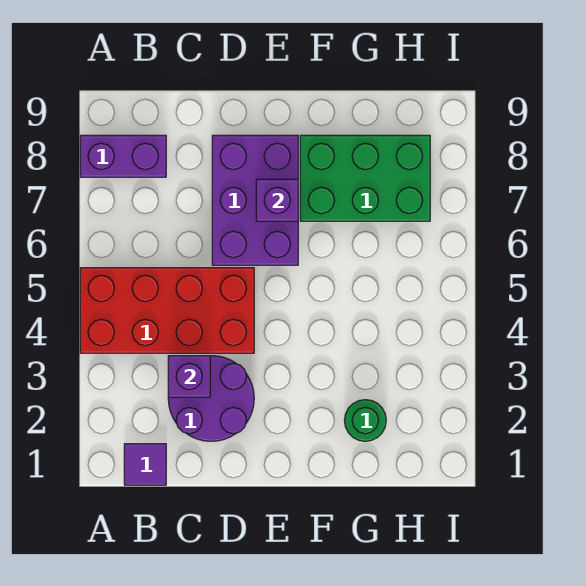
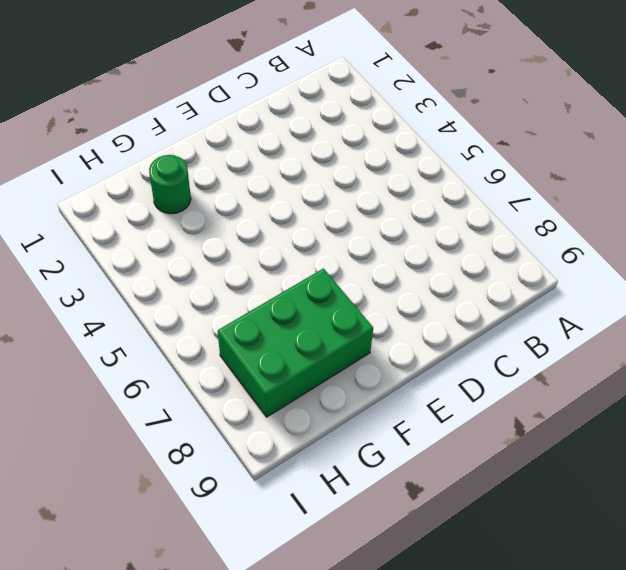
none -> red 2x4 brick [80,268,254,353]
none -> purple 1x2 brick [80,135,166,177]

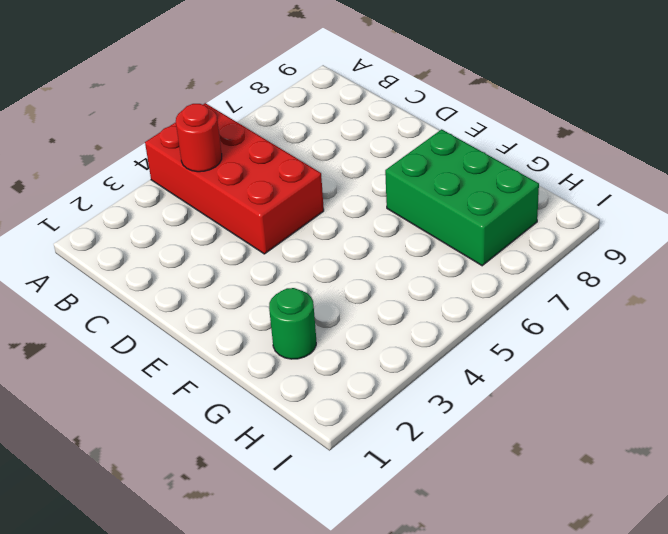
red 1x1 round brick [176,104,222,172] -> none
none -> purple 1x2 brick [80,135,166,177]
none -> purple 1x1 tile [124,444,166,485]

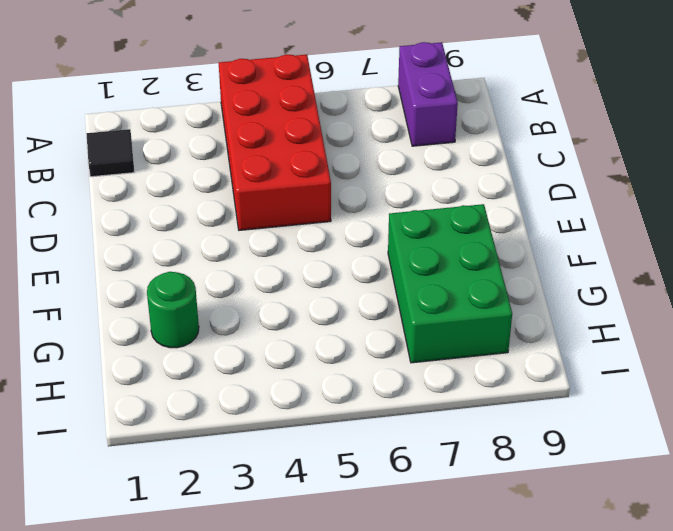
black 1x1 tile [86,129,134,177] -> purple 1x1 tile [124,444,166,485]
none -> purple 2x2 round brick [168,356,254,441]
none -> purple 2x3 brick [212,135,298,265]

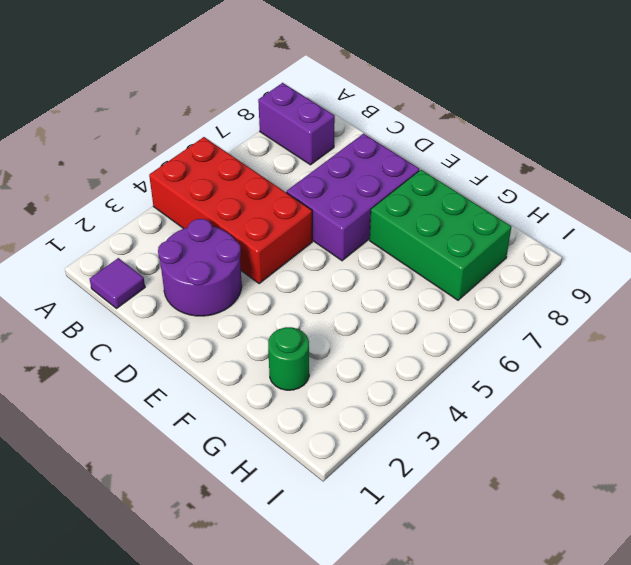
none -> purple 1x1 brick [168,356,210,397]
none -> purple 1x1 brick [256,179,298,221]

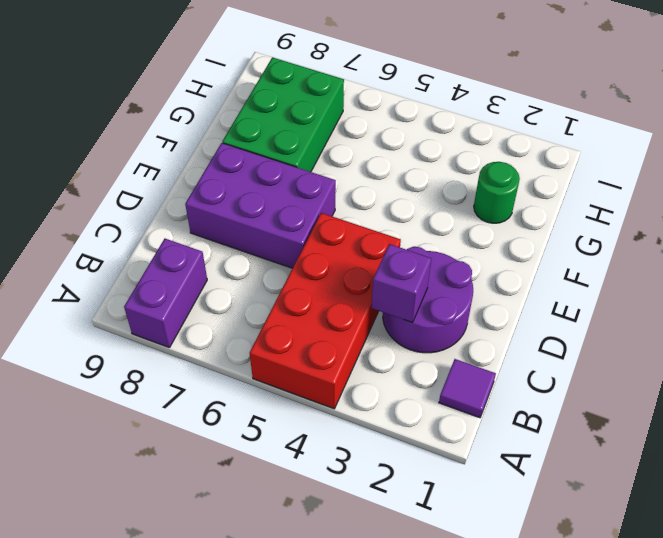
none -> purple 1x1 brick [256,179,298,221]

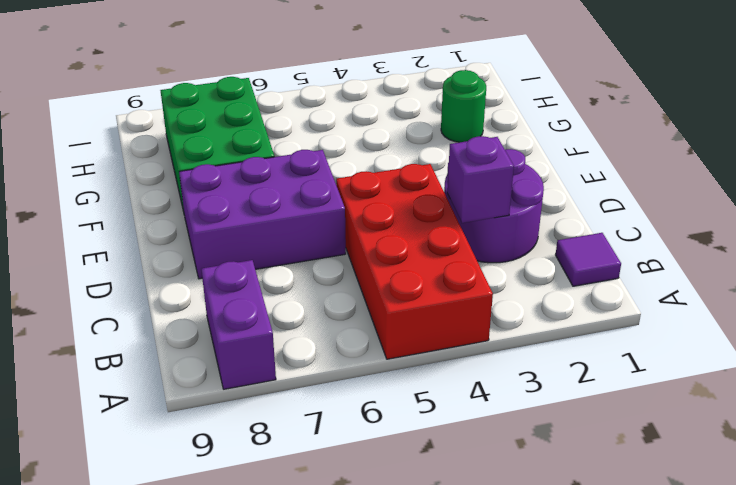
none -> purple 1x1 brick [256,179,298,221]

